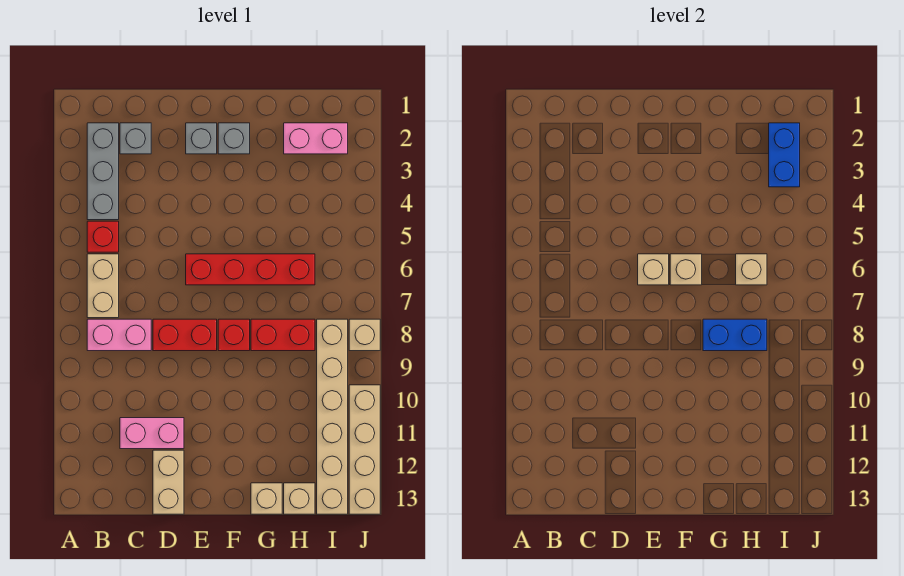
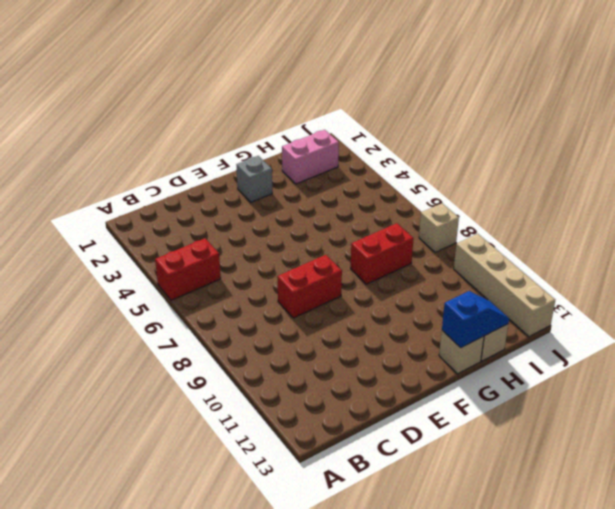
red 1x2 brick [155,238,221,300] -> red 1x1 brick [87,221,119,252]
blue 1x2 slope [442,291,509,348] -> none
none -> grey 1x3 brick [87,123,119,220]
none -> tan 1x2 brick [87,254,119,318]
none -> pink 1x2 brick [87,319,151,351]

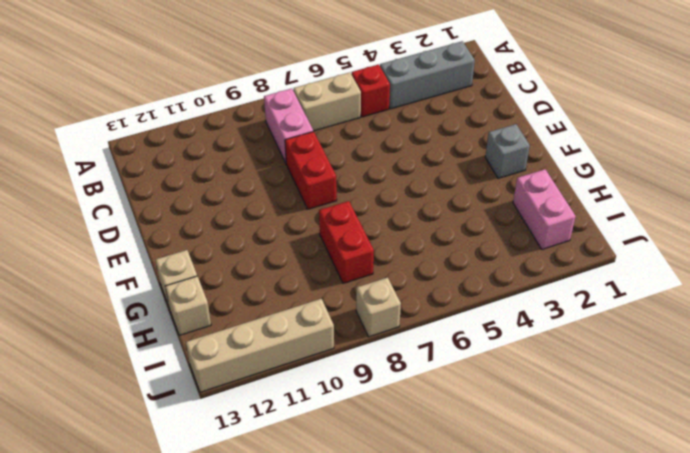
none -> grey 1x1 brick [120,123,151,154]
none -> pink 1x2 brick [120,418,184,449]
none -> tan 1x2 brick [153,450,184,514]

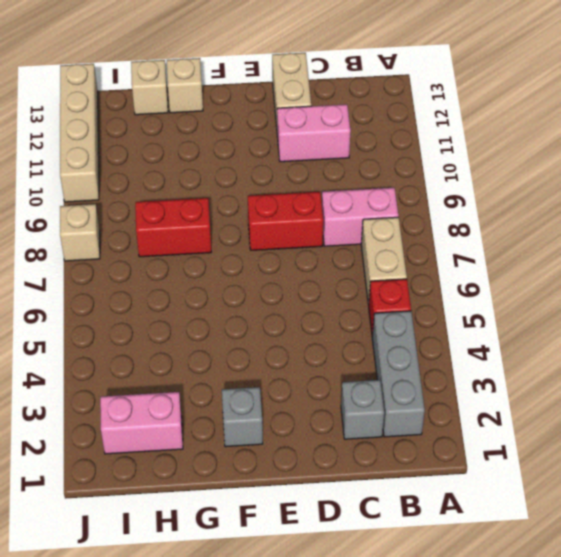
none -> grey 1x1 brick [186,123,217,154]
none -> red 1x4 brick [186,254,315,285]
none -> red 1x1 brick [218,319,250,351]

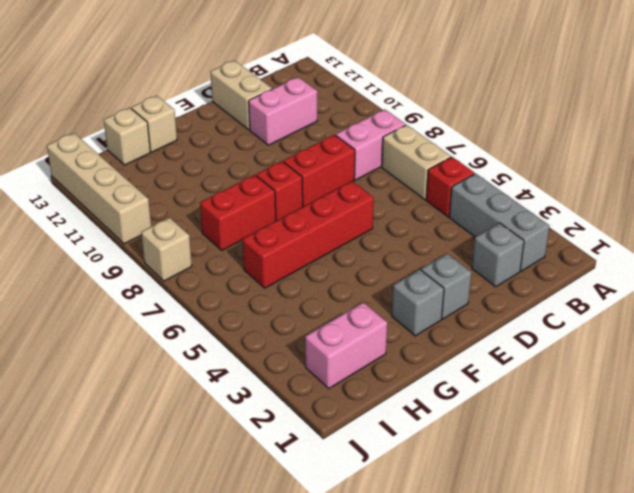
none -> tan 1x6 brick [317,319,348,514]
none -> tan 1x1 brick [638,254,669,285]
none -> tan 1x1 brick [670,254,702,285]

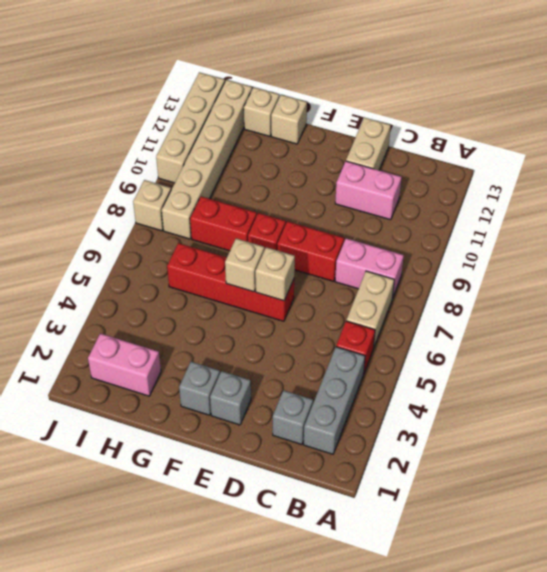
none -> blue 1x2 brick [703,319,767,351]
none -> tan 1x1 brick [736,254,767,285]
none -> blue 1x2 brick [769,123,800,187]

